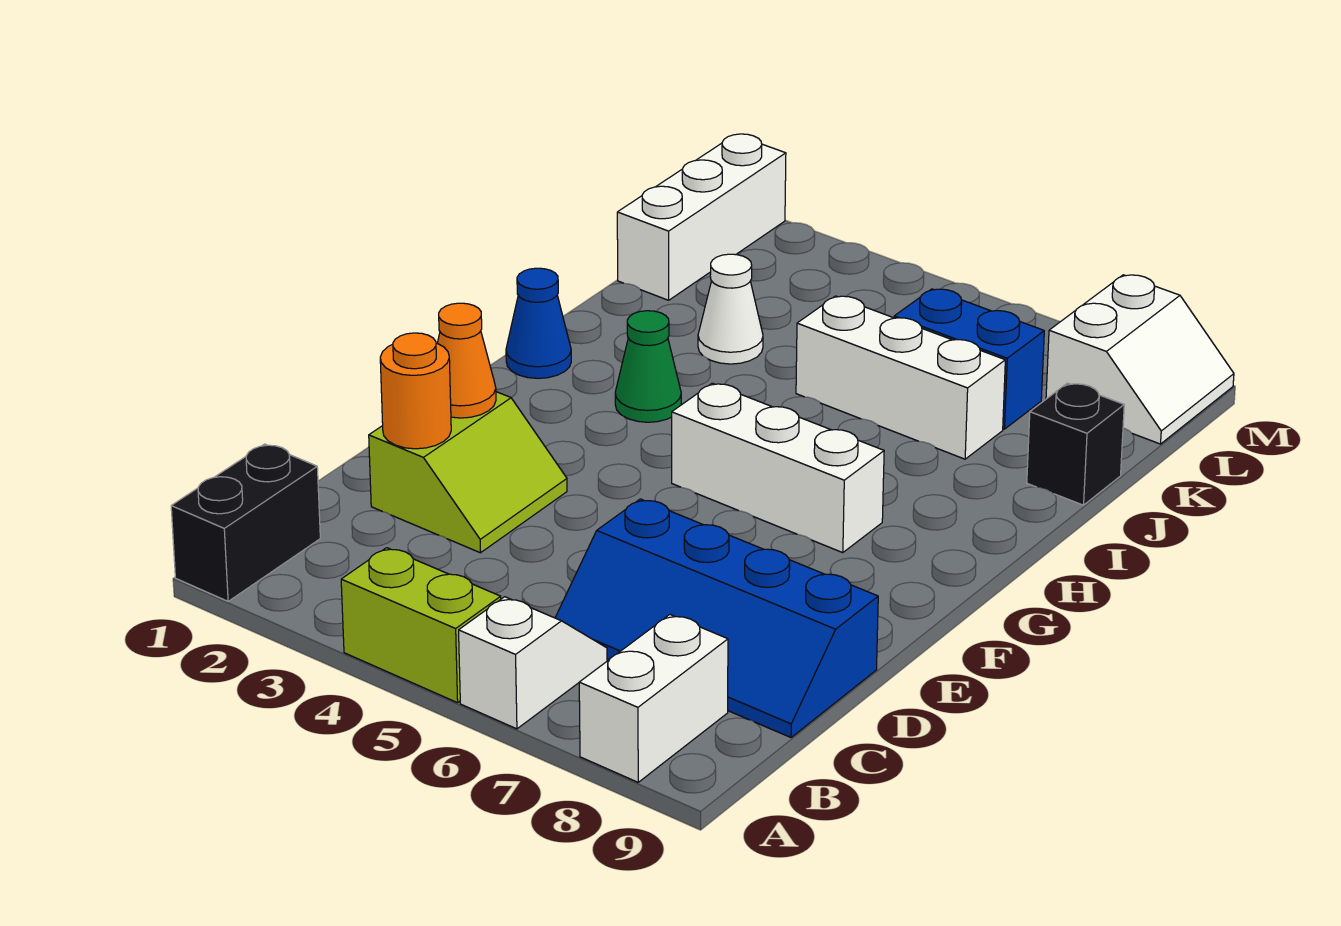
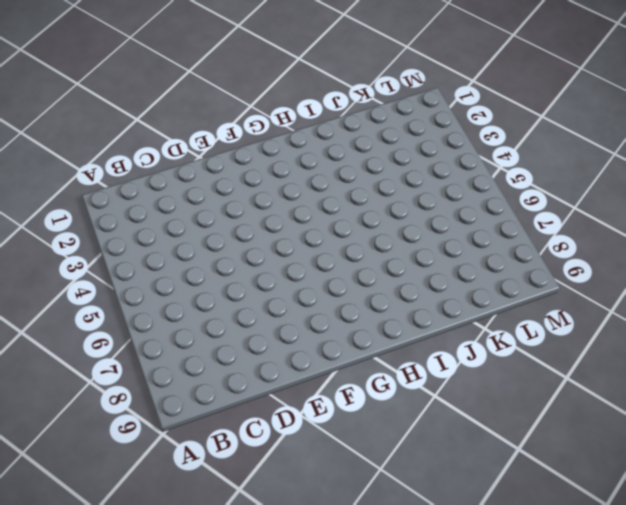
none -> black 1x2 brick [171,444,320,601]
none -> lime 1x2 brick [341,548,501,703]
none -> white 1x2 slope [459,597,607,729]

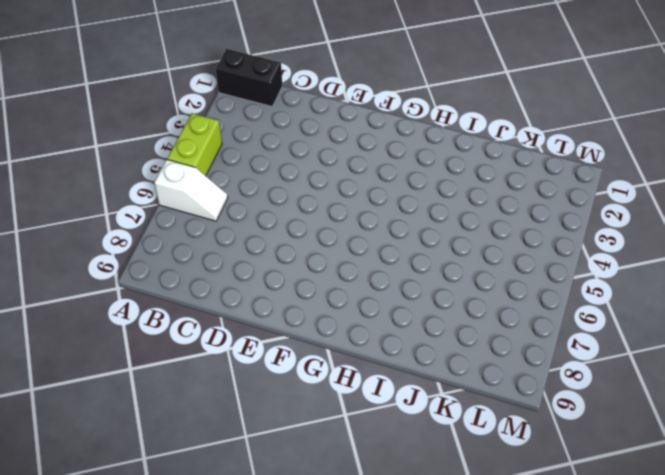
none -> white 1x2 brick [579,615,728,782]
none -> blue 2x4 slope [555,499,878,737]
none -> lime 2x2 slope [369,392,567,553]

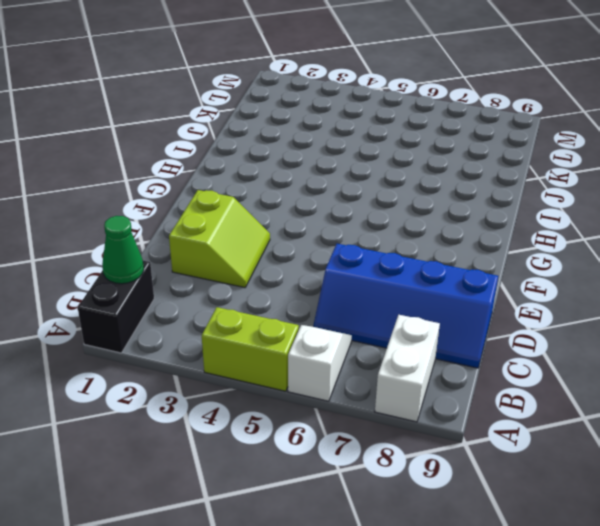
green 1x1 cone [102,216,144,284] -> green 1x1 cone moved to [615,311,681,422]
none -> white 1x3 brick [672,383,884,553]
none -> blue 1x1 cone [506,268,571,378]
none -> white 1x1 cone [698,254,763,364]

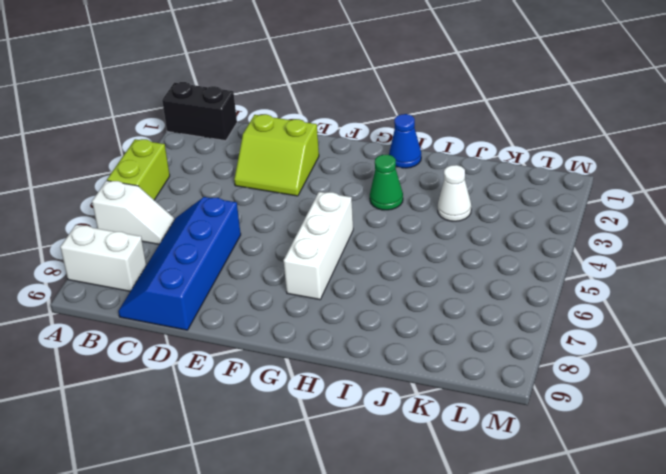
none -> white 1x3 brick [796,296,1005,459]
none -> black 1x1 brick [1027,383,1124,505]
none -> white 1x3 brick [617,134,786,300]

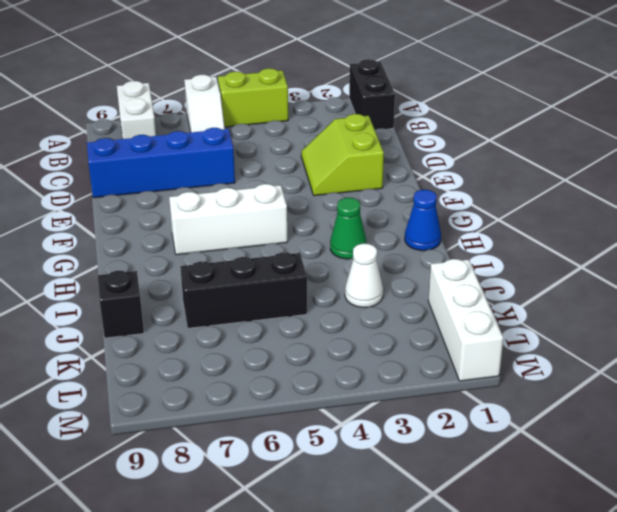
black 1x3 brick [180,252,307,328] -> white 1x3 brick [796,296,1005,459]
none -> blue 1x2 brick [894,289,1044,429]
none -> white 2x2 slope [1046,275,1234,444]
none -> orange 1x1 round brick [380,333,451,449]

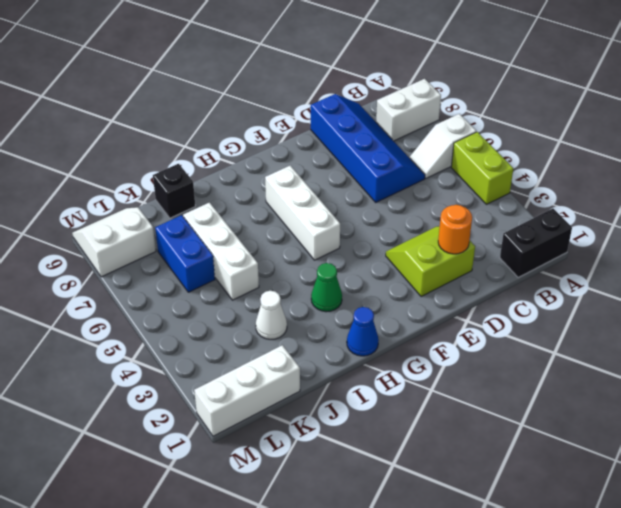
none -> orange 1x1 cone [437,303,496,418]

